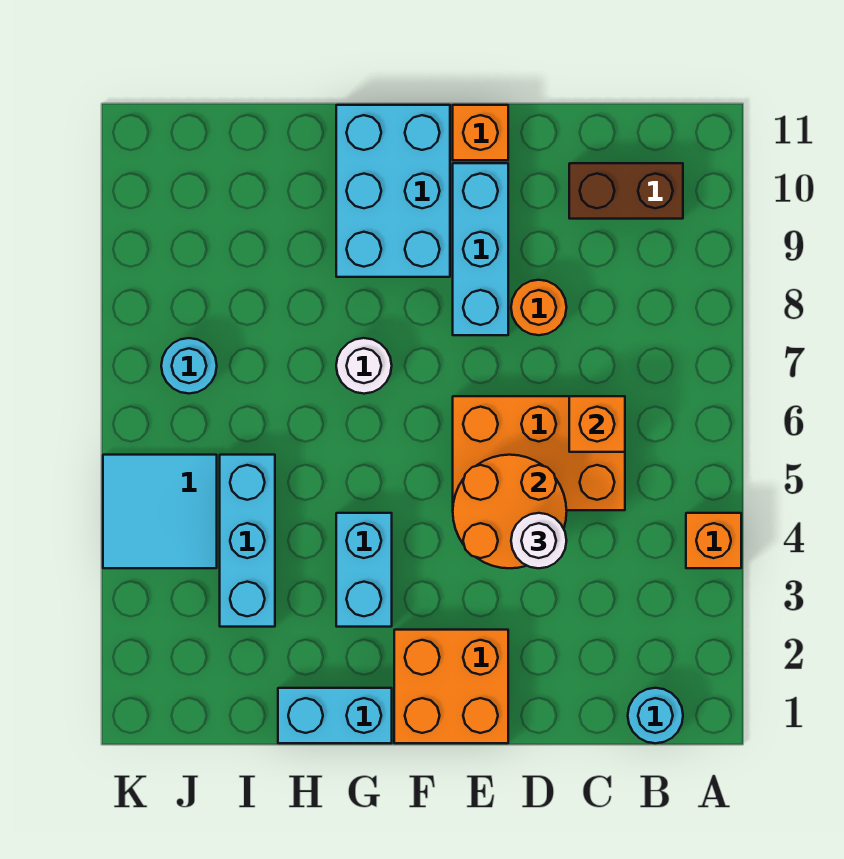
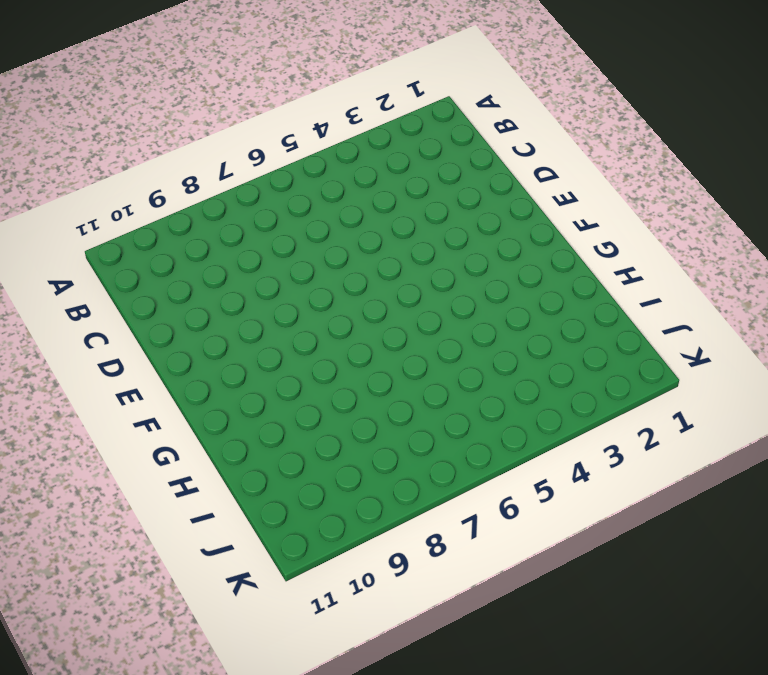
none -> orange 1x1 brick [686,513,741,568]
none -> cyan 1x1 round brick [628,688,683,743]
none -> brown 1x2 brick [569,163,683,219]

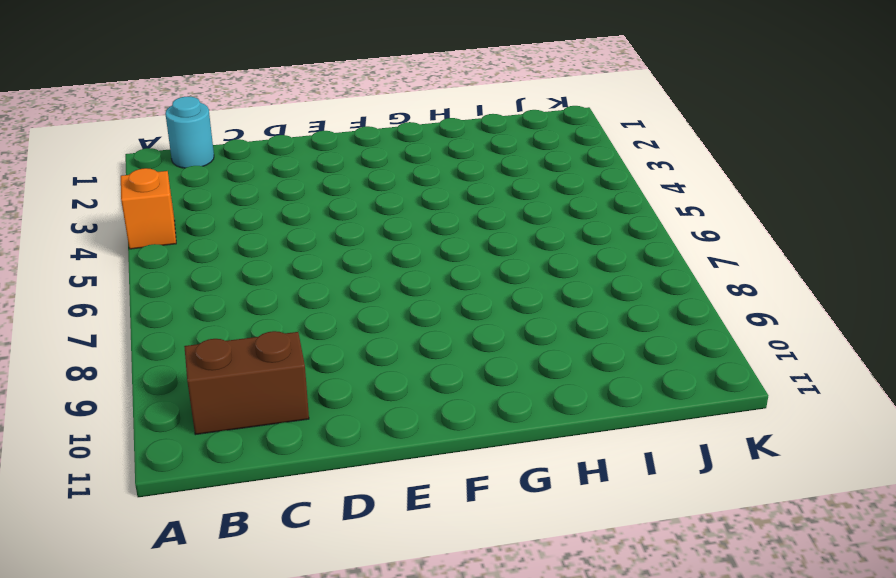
none -> orange 2x3 brick [453,396,625,510]
none -> orange 1x1 round brick [511,280,567,335]
none -> orange 2x2 brick [394,630,508,743]

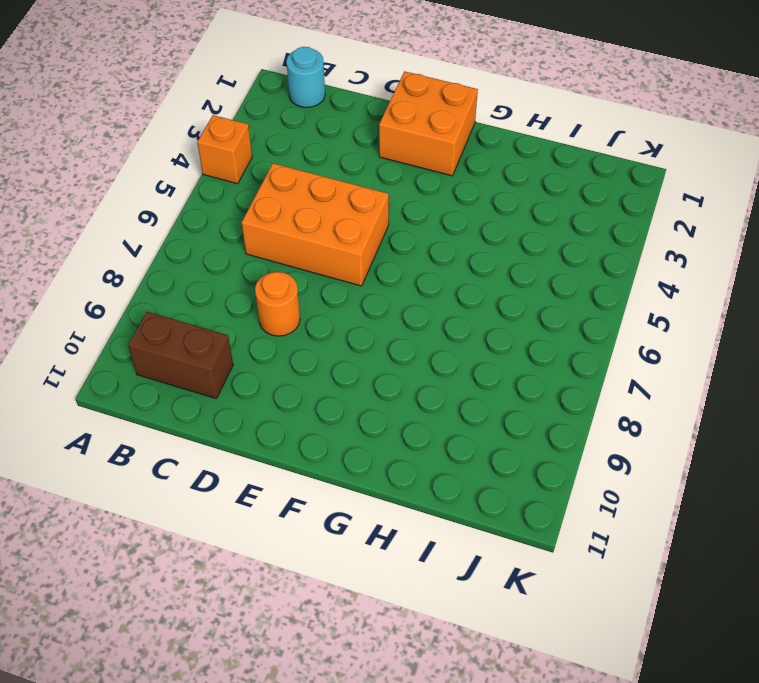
none -> cyan 1x3 brick [453,163,508,335]
none -> orange 1x1 brick [453,105,508,160]
none -> cyan 2x3 brick [336,105,450,277]

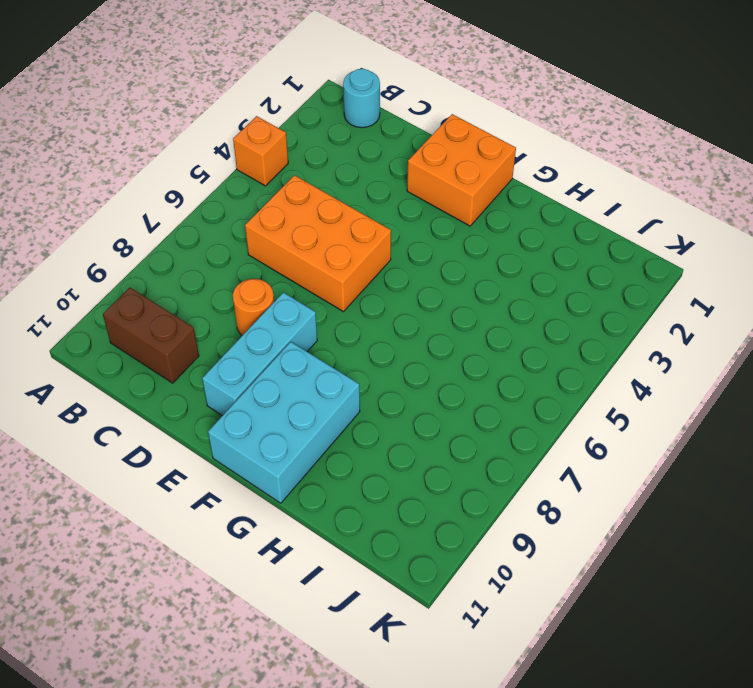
none -> orange 1x1 brick [453,105,508,160]
none -> cyan 1x2 brick [278,688,392,743]
none -> cyan 1x2 brick [336,513,392,627]

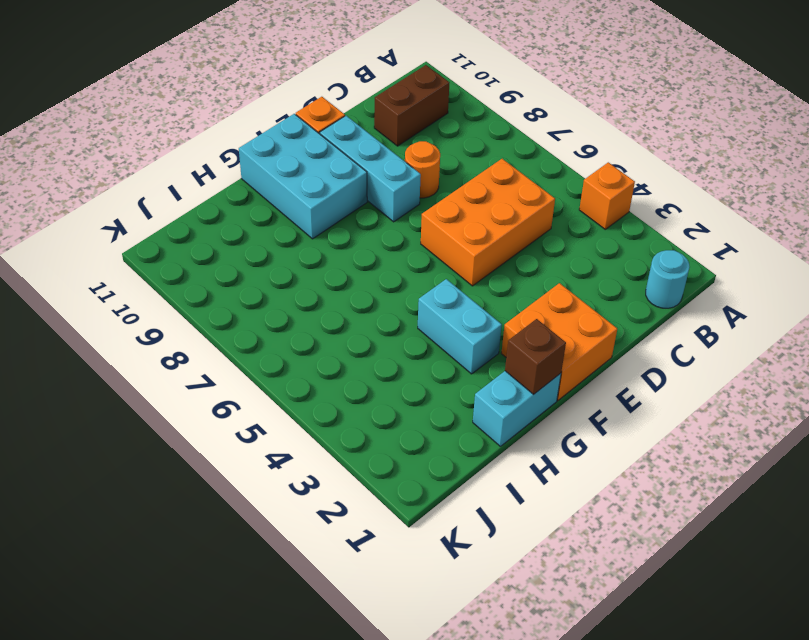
brown 1x1 brick [505,319,566,394] -> none
none -> white 1x1 round brick [336,338,392,394]
none -> cyan 1x3 brick [220,455,275,627]
none -> cyan 2x2 tile [103,455,217,568]

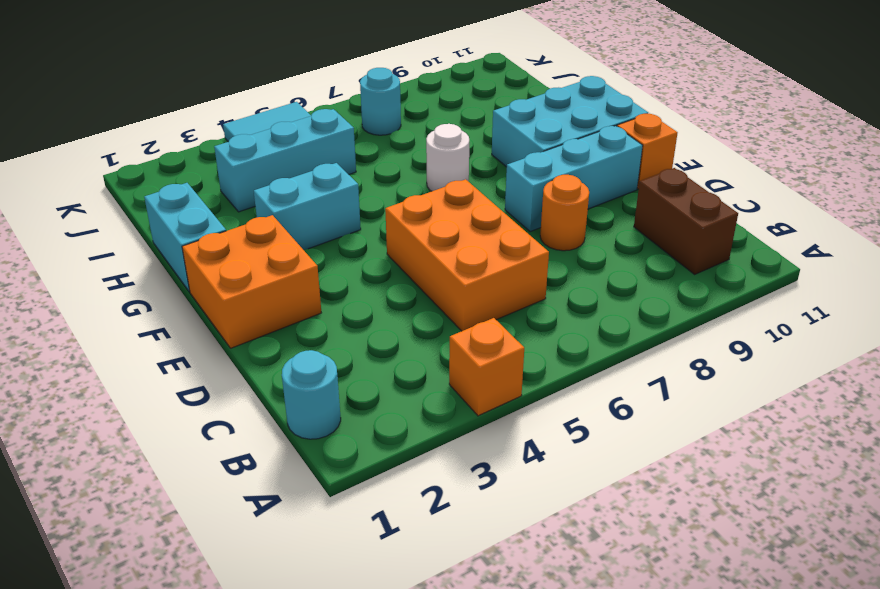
none -> orange 1x1 brick [569,396,625,452]
none -> orange 2x2 round brick [453,455,567,568]
none -> white 1x1 round brick [511,513,567,568]

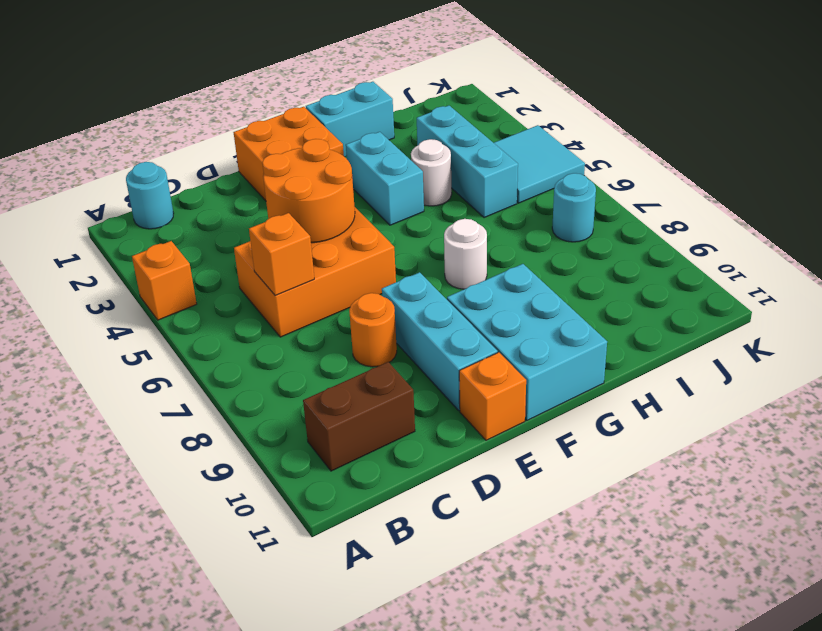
white 1x1 round brick [411,139,452,206] -> white 1x1 round brick moved to [511,513,567,568]

